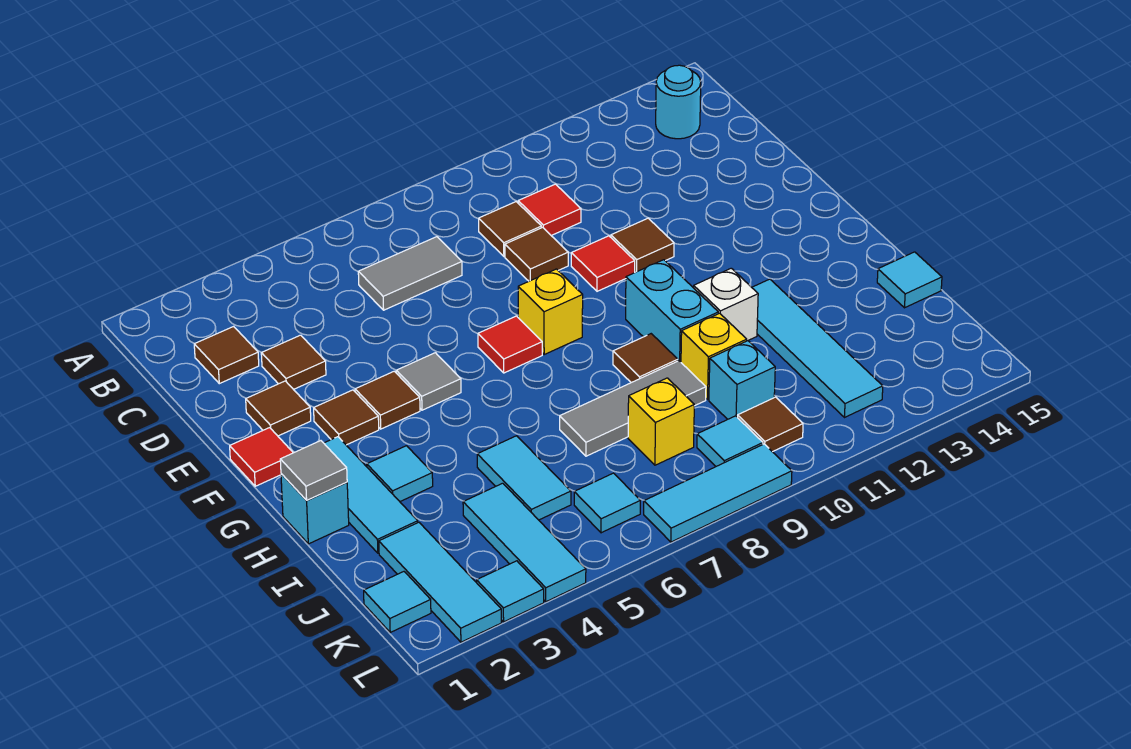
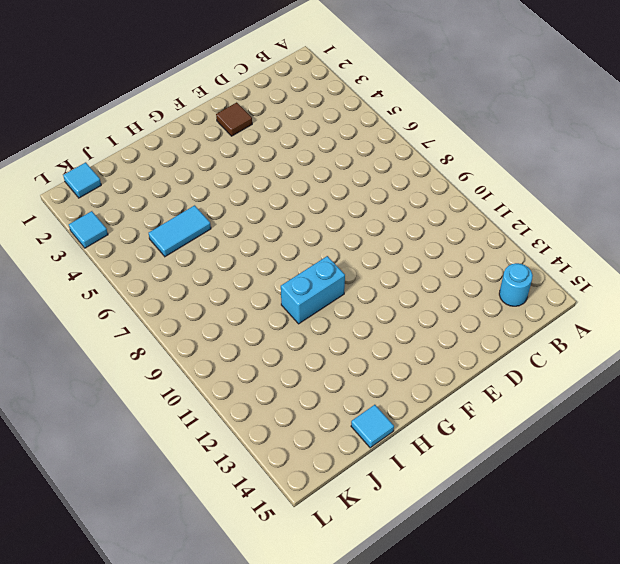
none -> brown 1x1 tile [194,326,259,384]
none -> grey 1x2 tile [358,237,462,310]
none -> brown 1x1 tile [479,202,541,256]
none -> red 1x1 tile [518,184,581,235]

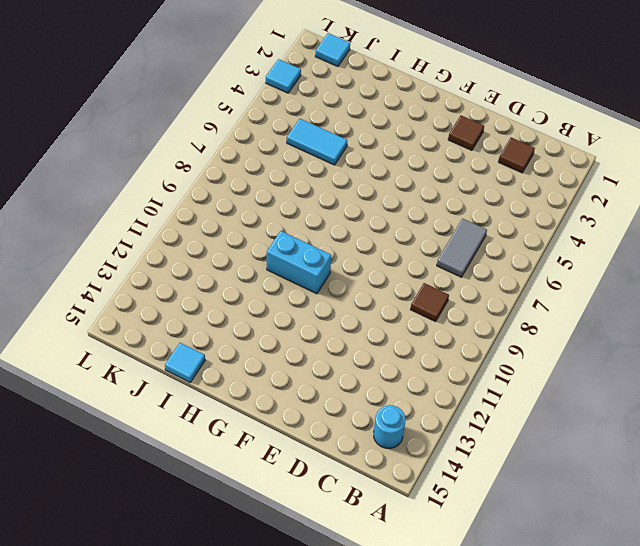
none -> red 1x1 tile [518,184,581,235]
none -> brown 1x1 tile [261,335,326,389]
none -> brown 1x1 tile [505,227,568,281]
none -> red 1x1 tile [571,236,635,291]

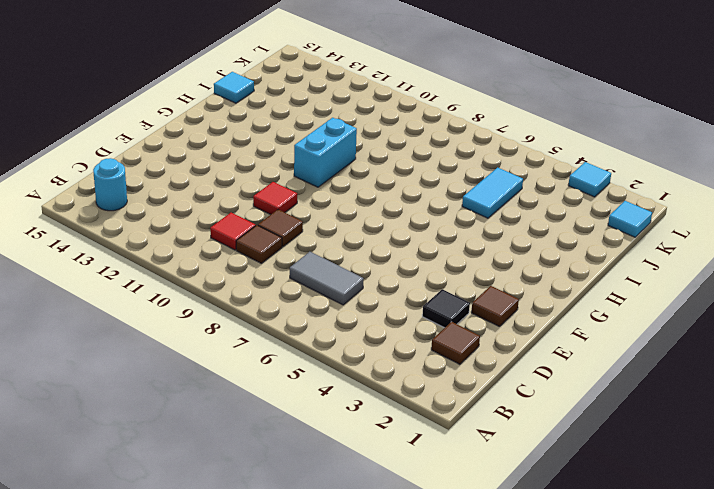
black 1x1 tile [422,289,470,328] -> brown 1x1 tile [261,335,326,389]
none -> brown 1x1 tile [611,218,674,272]
none -> red 1x1 tile [230,428,293,486]
none -> brown 1x1 tile [314,390,379,445]
none -> brown 1x1 tile [355,371,420,429]

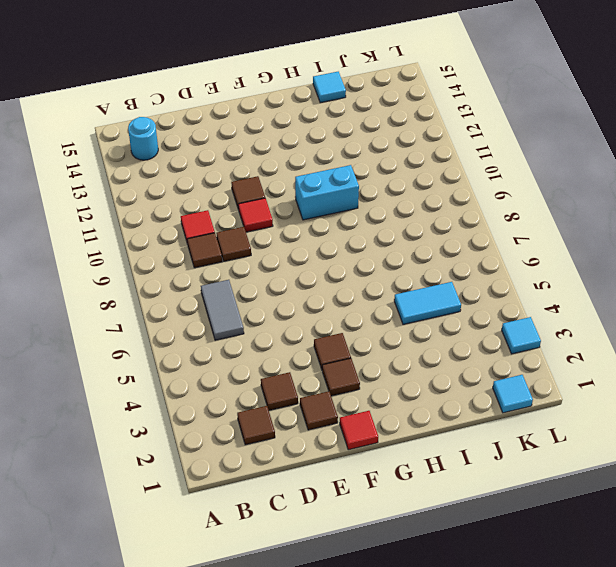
none -> grey 1x1 tile [396,353,461,410]
none -> red 1x1 tile [478,316,542,373]
none -> yellow 1x1 brick [518,269,583,354]
none -> cyan 1x3 tile [324,437,418,553]

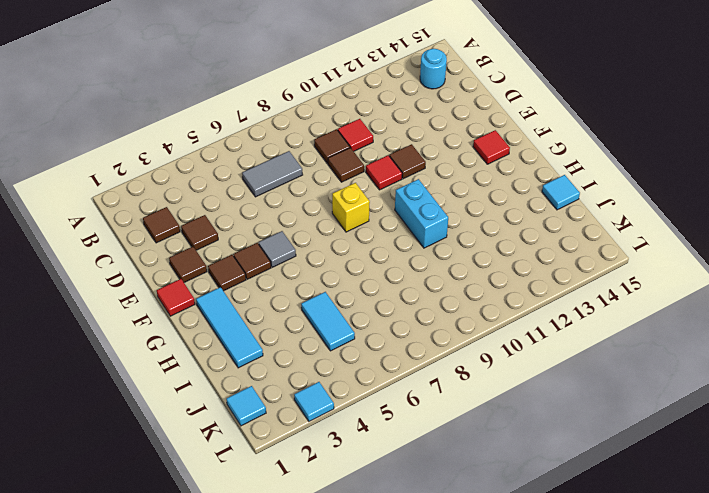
red 1x1 tile [473,130,510,164] -> red 1x1 tile moved to [478,316,542,373]
none -> cyan 1x1 brick [281,474,349,544]
none -> cyan 1x1 tile [367,446,433,501]
none -> brown 1x1 tile [613,334,678,383]
none -> white 1x1 brick [694,268,758,341]

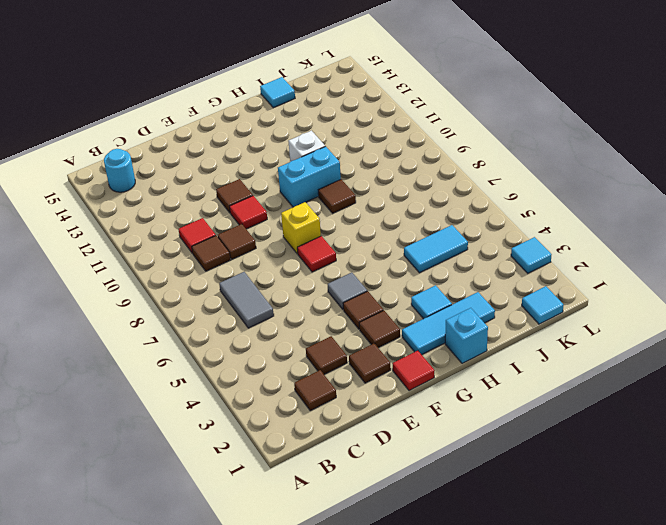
none -> cyan 1x4 tile [752,279,883,418]
none -> grey 1x3 tile [560,361,706,456]
none -> yellow 1x1 brick [681,313,747,399]
none -> cyan 1x3 tile [379,522,502,642]

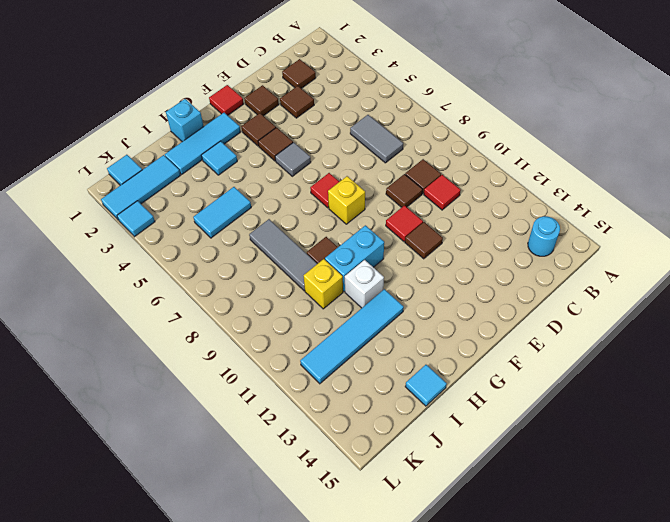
none -> cyan 1x3 tile [463,483,586,602]
none -> yellow 1x1 brick [628,378,694,465]
none -> cyan 1x1 brick [709,341,775,419]
none -> cyan 1x1 tile [574,473,640,533]

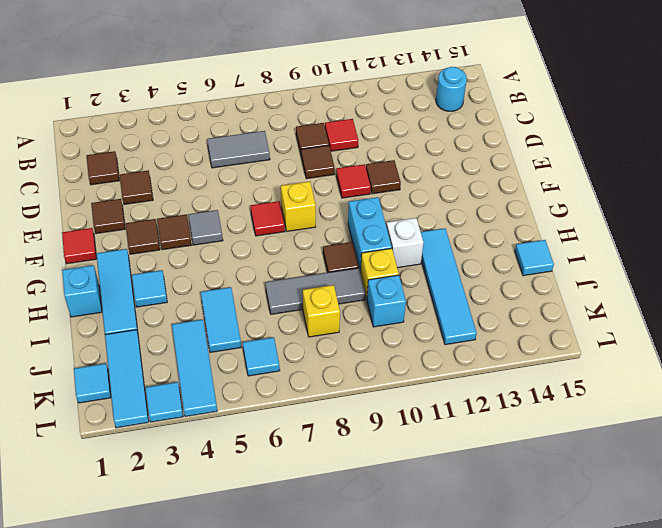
none -> cyan 1x1 tile [697,416,763,466]
none -> brown 1x1 tile [737,397,803,452]
none -> cyan 1x3 tile [644,444,792,542]
none -> grey 1x1 tile [280,441,347,500]

